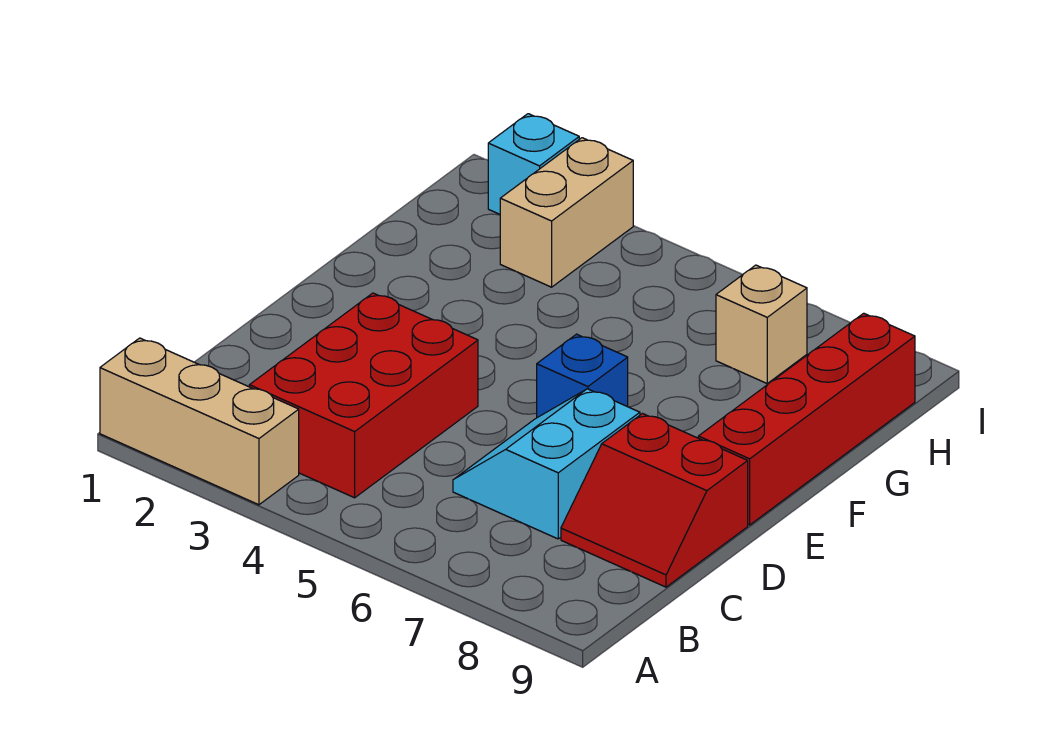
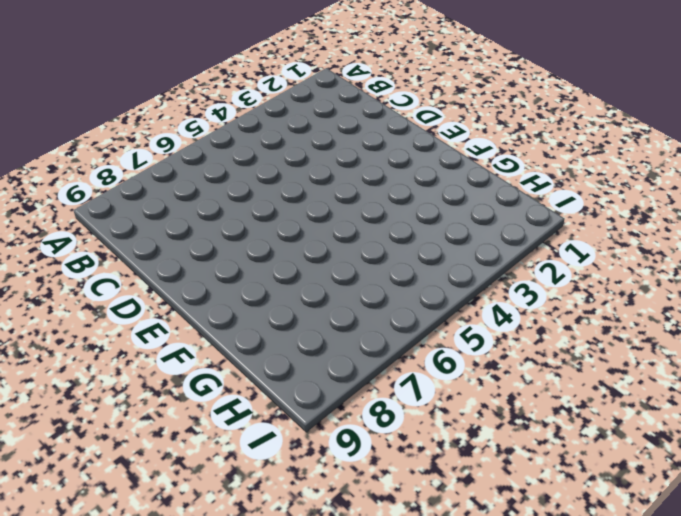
none -> tan 1x3 brick [100,338,299,505]
none -> red 2x3 brick [249,293,478,498]

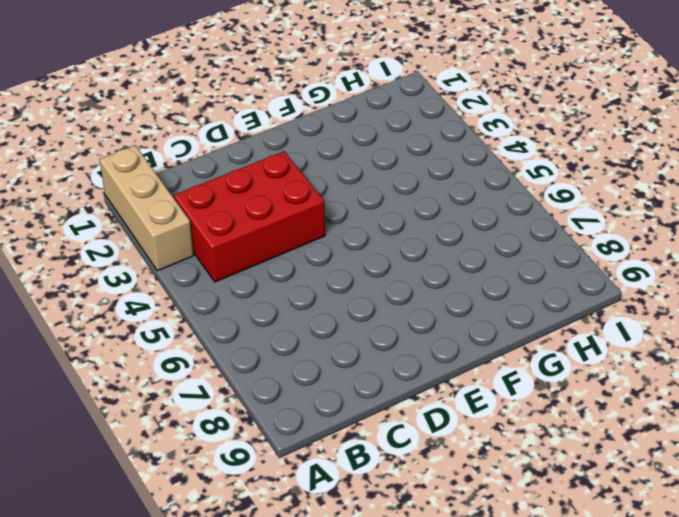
none -> cyan 2x2 slope [453,389,640,539]
none -> red 2x2 slope [561,414,748,587]

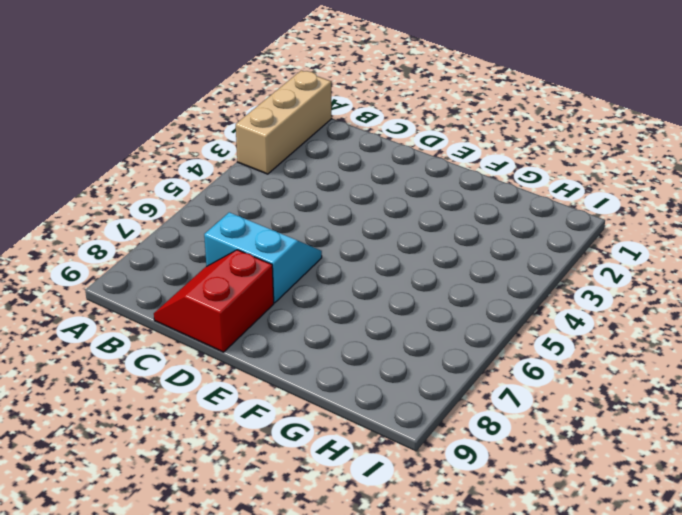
none -> red 2x3 brick [249,293,478,498]
none -> blue 1x1 brick [537,334,628,418]

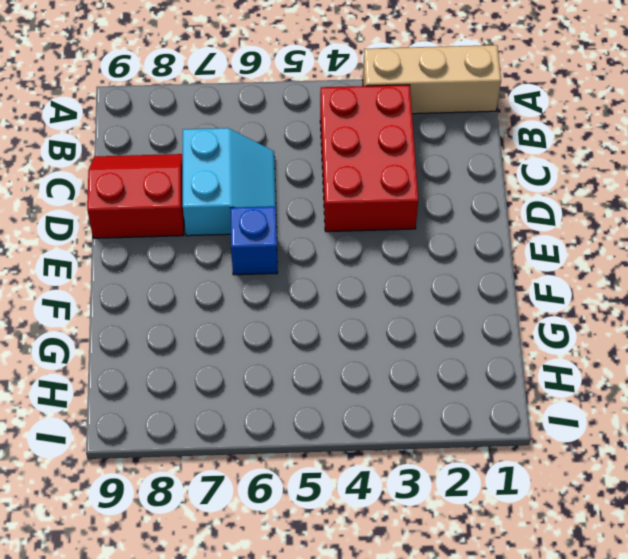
none -> red 1x4 brick [698,313,915,525]
none -> tan 1x2 brick [500,138,633,287]

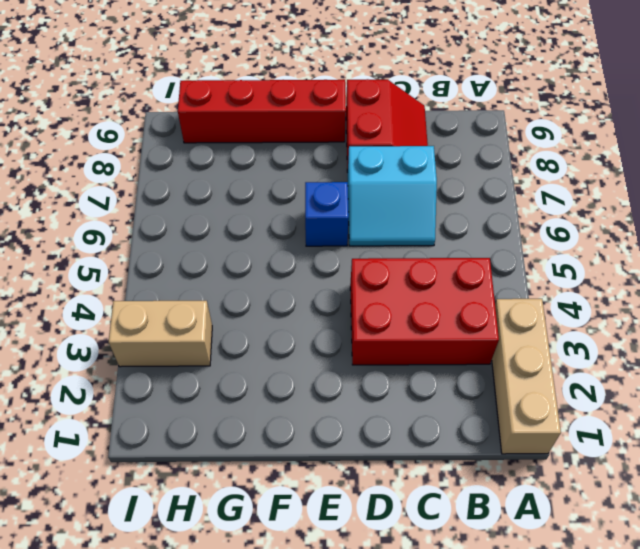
none -> tan 1x1 brick [716,265,807,383]
none -> cyan 1x1 brick [488,114,579,214]

